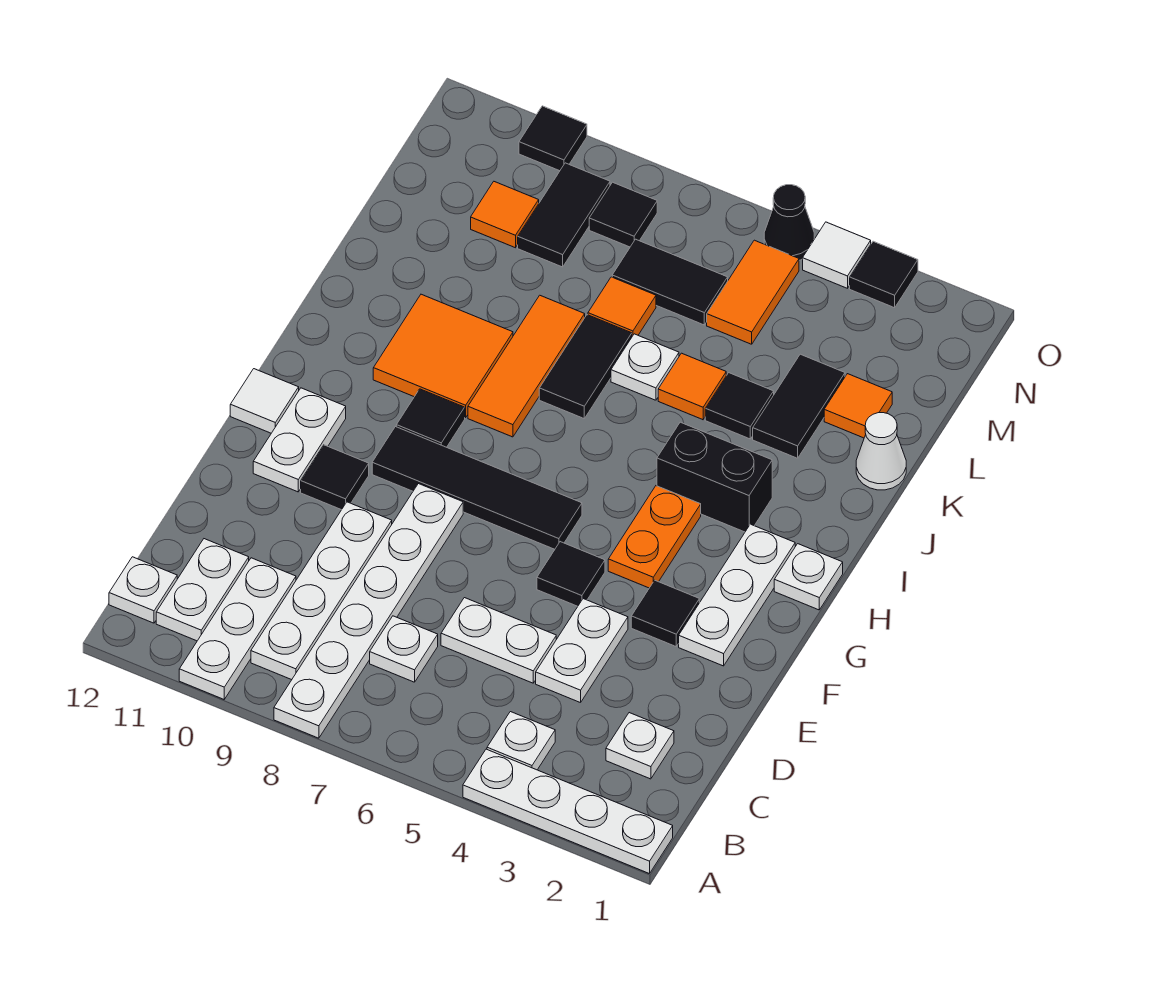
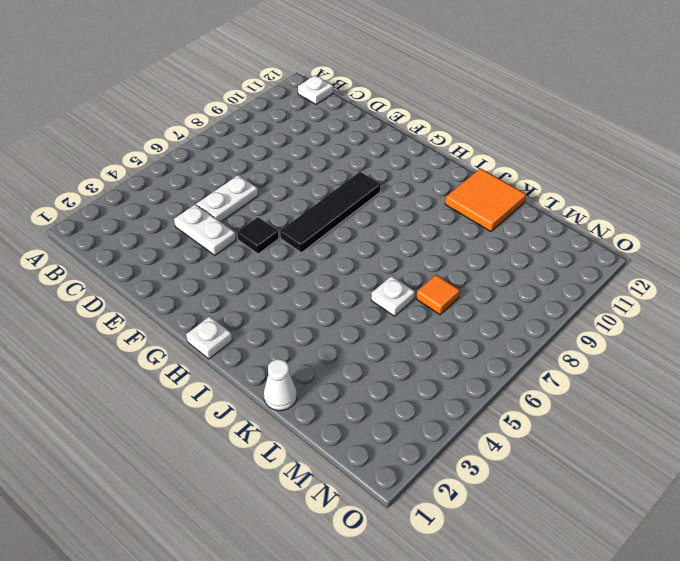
orange 2x2 tile [445,168,526,232] -> orange 2x2 tile moved to [373,294,513,418]
none -> white 1x4 plate [463,749,673,874]
none -> white 1x6 plate [274,484,463,738]
none -> white 1x3 plate [179,558,296,699]
none -> white 1x1 plate [487,712,555,770]

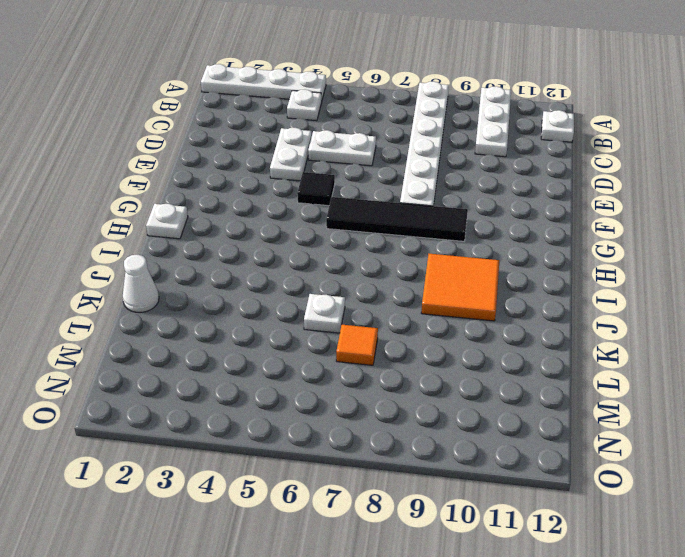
none -> white 1x4 plate [251,502,392,680]
none -> white 1x2 plate [156,539,249,641]
none -> white 1x1 plate [606,713,674,779]
none -> white 1x1 plate [370,616,438,682]

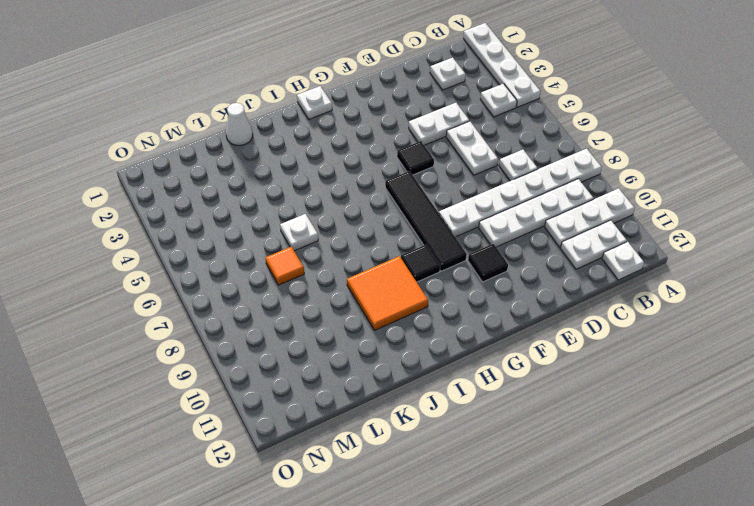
none -> white 1x3 plate [679,524,795,666]
none -> black 1x1 tile [631,580,699,646]
none -> white 1x2 plate [253,388,346,492]
none -> orange 1x2 plate [608,486,701,588]

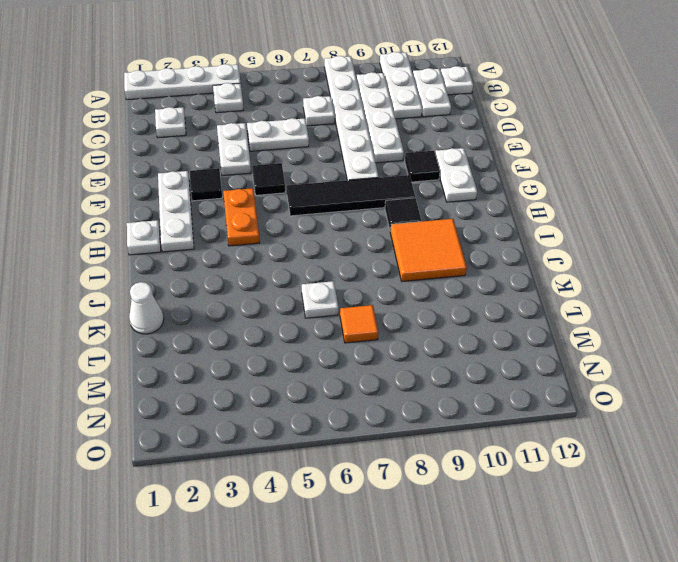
none -> white 1x1 tile [230,369,299,433]
none -> black 1x2 brick [657,422,772,532]
none -> orange 1x3 tile [468,295,585,437]
none -> black 1x2 tile [539,315,632,418]

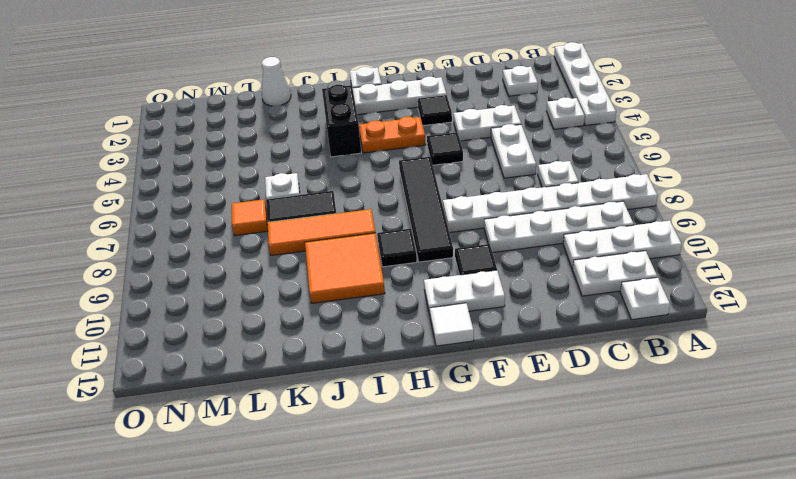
none -> black 1x2 tile [753,354,845,458]
none -> black 1x1 tile [705,373,774,439]
none -> orange 1x1 tile [658,353,726,420]
none -> orange 1x1 tile [824,374,892,438]

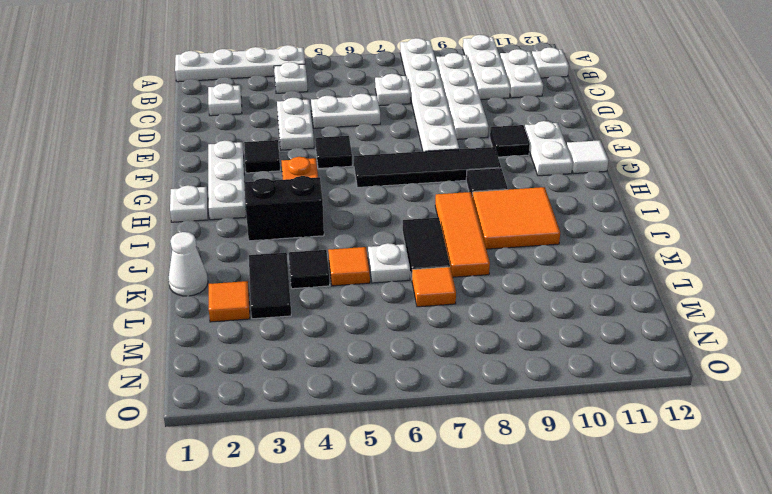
none -> orange 1x2 tile [707,240,799,344]
none -> black 1x2 tile [612,239,728,325]
none -> black 1x2 tile [518,163,610,267]
none -> orange 1x1 tile [471,182,539,248]

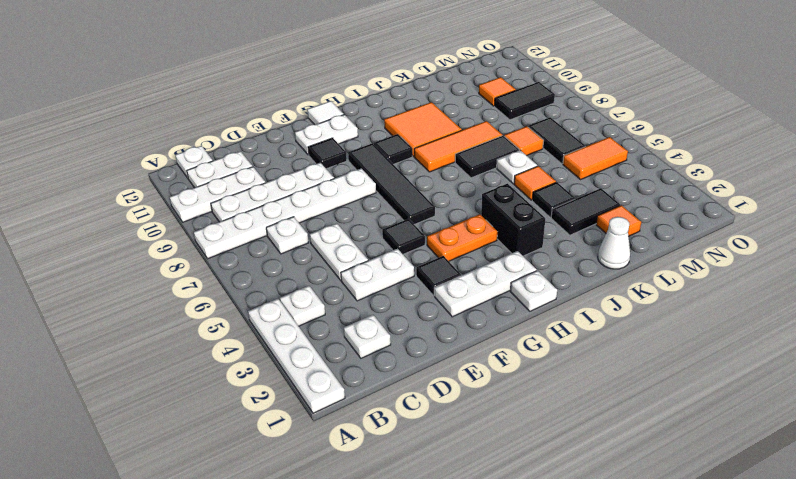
none -> black 1x1 tile [589,182,657,247]
none -> black 1x1 tile [850,241,918,308]
none -> white 1x1 tile [803,222,871,288]
none -> black 1x1 cone [764,185,814,260]

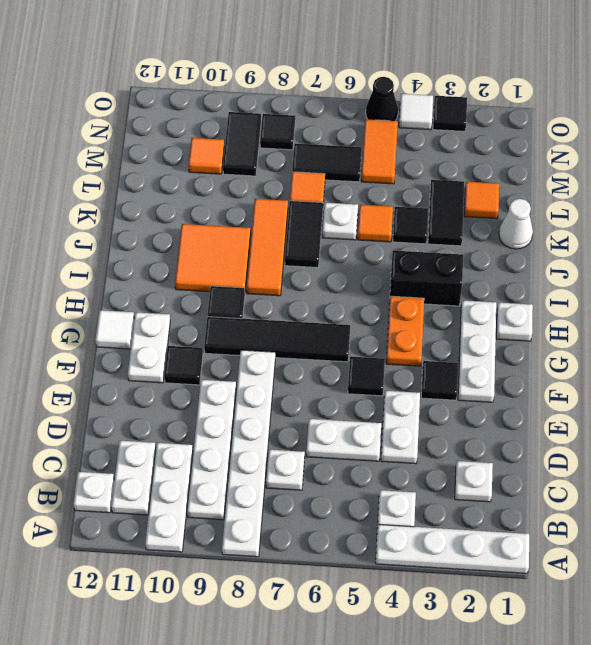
none -> black 1x1 tile [519,106,587,171]

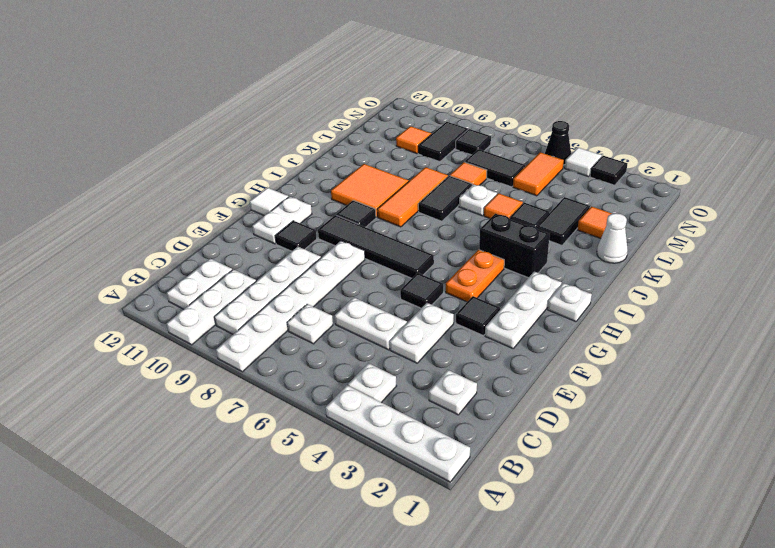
none -> white 1x1 plate [109,557,177,623]
none -> black 1x1 tile [519,106,587,171]

